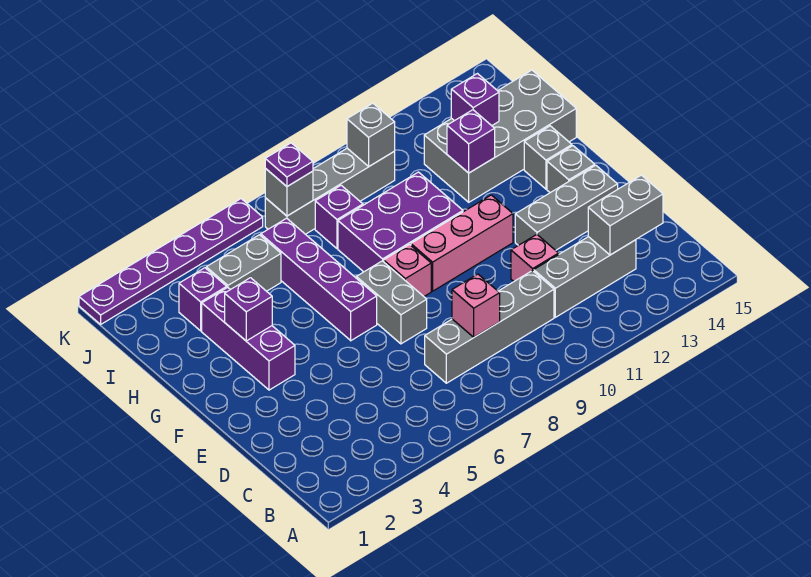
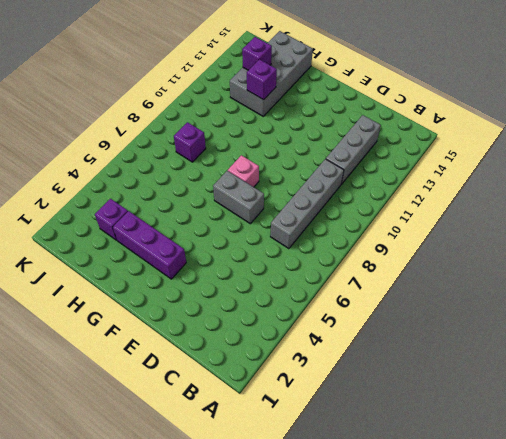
none -> pink 1x1 brick [511,235,559,281]
none -> grey 1x3 brick [515,165,618,250]
none -> purple 1x4 brick [261,218,377,341]

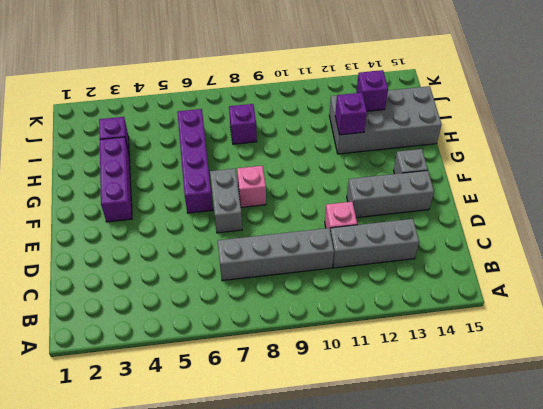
none -> pink 1x3 brick [411,195,513,291]
none -> purple 2x3 brick [338,172,463,272]
none -> grey 1x1 brick [524,126,572,189]

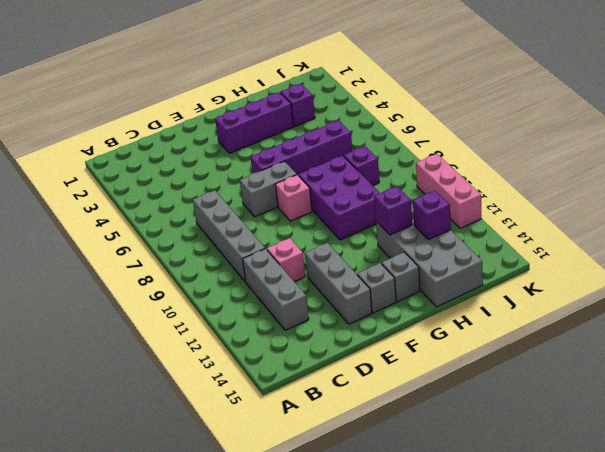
pink 1x3 brick [416,154,481,228] -> pink 1x3 brick moved to [411,195,513,291]
none -> grey 1x2 brick [206,235,281,291]
none -> grey 1x4 brick [265,148,395,234]
none -> purple 1x6 plate [79,199,263,324]

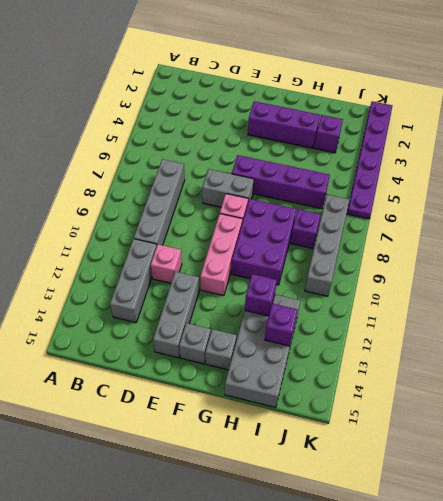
none -> grey 1x2 brick [206,235,281,291]
none -> pink 1x1 brick [452,274,500,337]
none -> grey 1x2 brick [588,175,663,255]

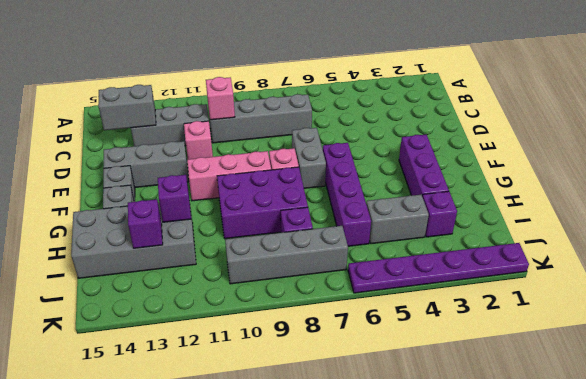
pink 1x1 brick [206,77,235,120] -> pink 1x1 brick moved to [452,274,500,337]
none -> purple 1x1 brick [225,278,272,341]
none -> grey 1x1 brick [265,168,313,216]
none -> grey 1x1 brick [347,103,395,166]

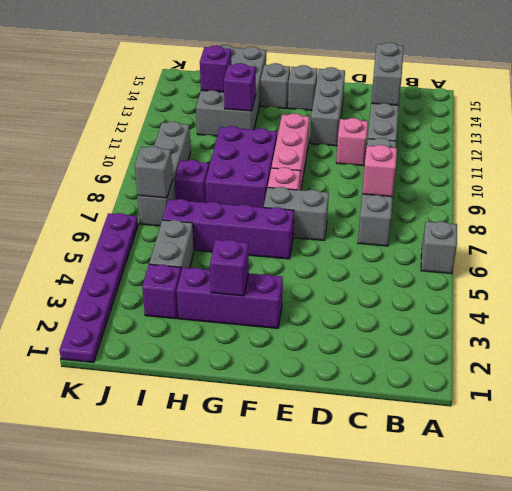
grey 1x1 brick [421,221,457,274] -> grey 1x1 brick moved to [347,103,395,166]
none -> purple 1x1 plate [265,143,313,186]

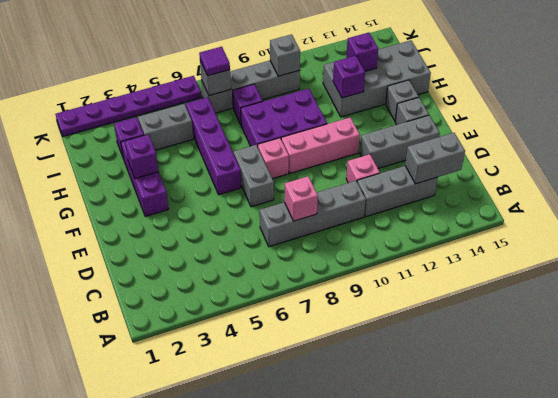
purple 1x1 tile [199,47,230,76] -> purple 1x1 plate [265,143,313,186]

